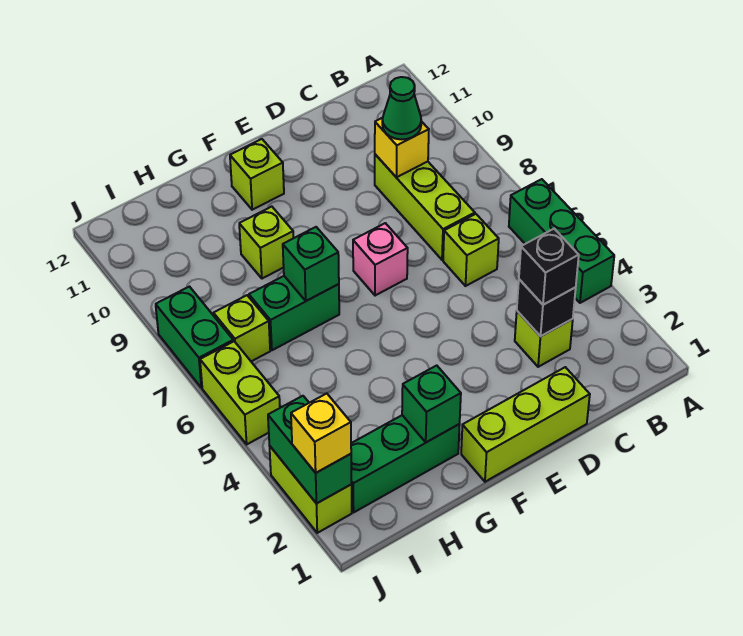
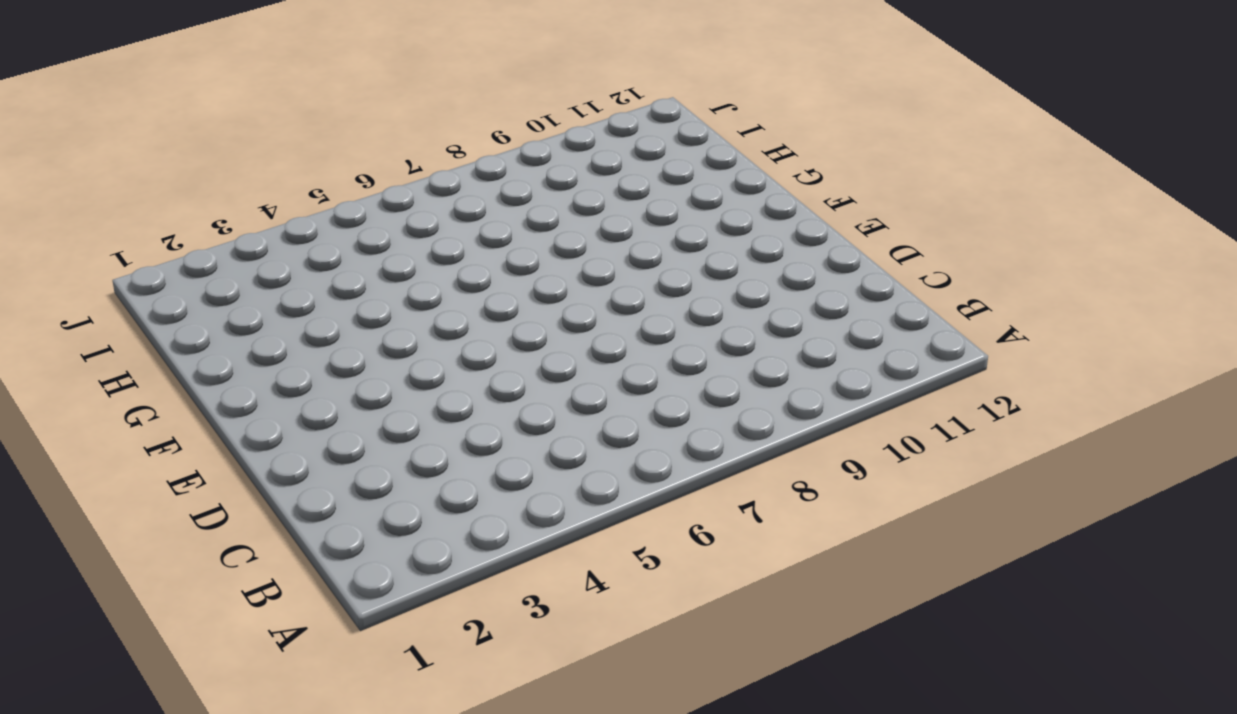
none -> green 1x3 brick [509,179,614,303]
none -> lime 1x1 brick [515,311,573,367]
none -> lime 1x1 brick [443,214,499,286]

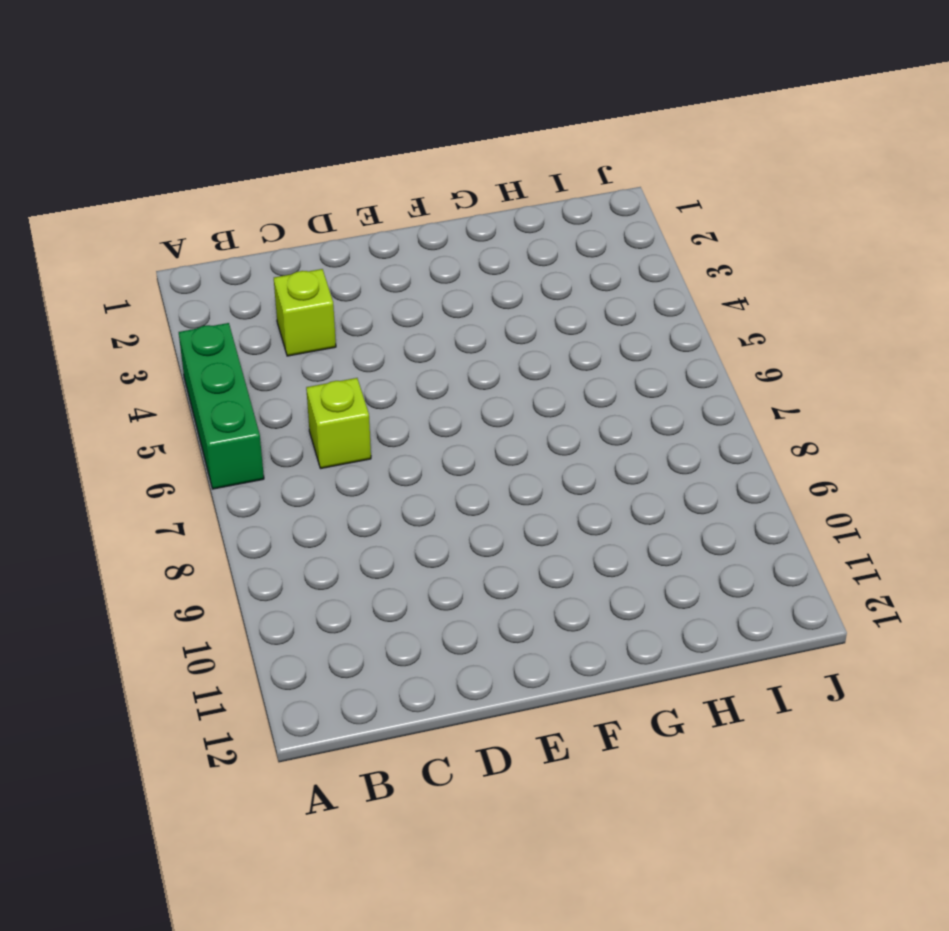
none -> lime 1x3 brick [375,154,475,260]
none -> lime 1x3 brick [461,367,590,482]
none -> pink 1x1 brick [353,223,408,296]

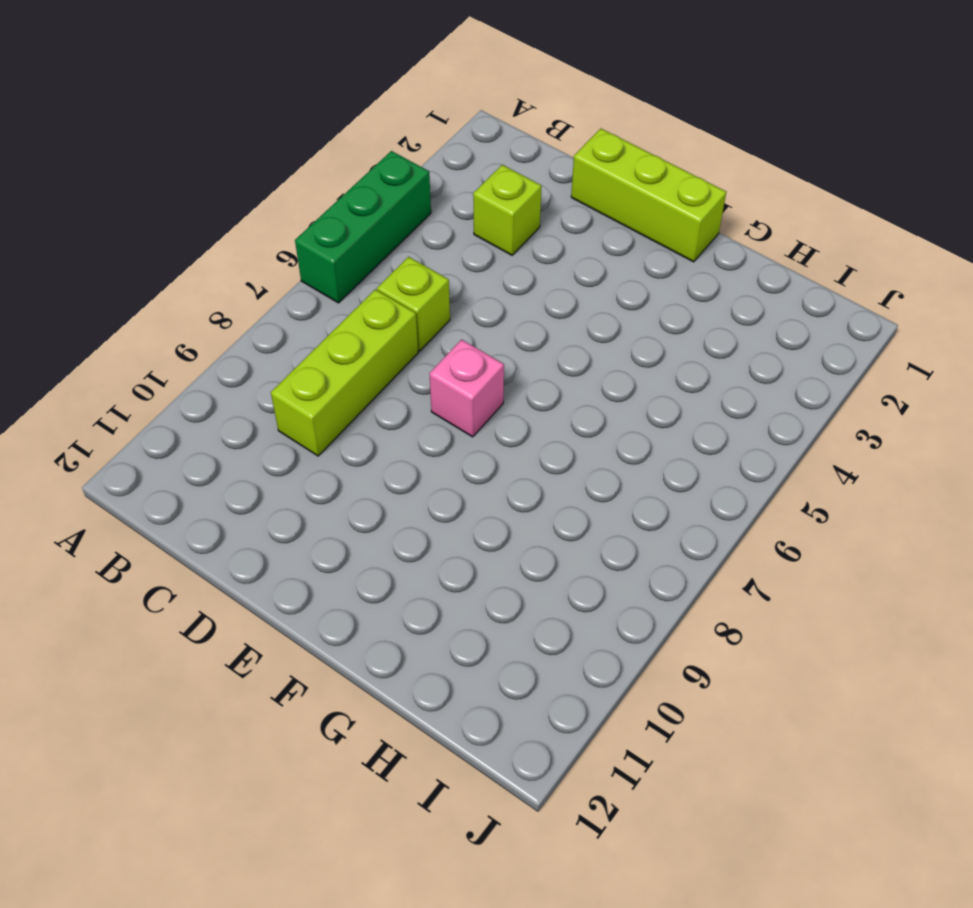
none -> lime 1x1 brick [230,139,284,210]
none -> green 1x3 brick [351,415,460,512]
none -> green 1x2 brick [249,276,339,350]

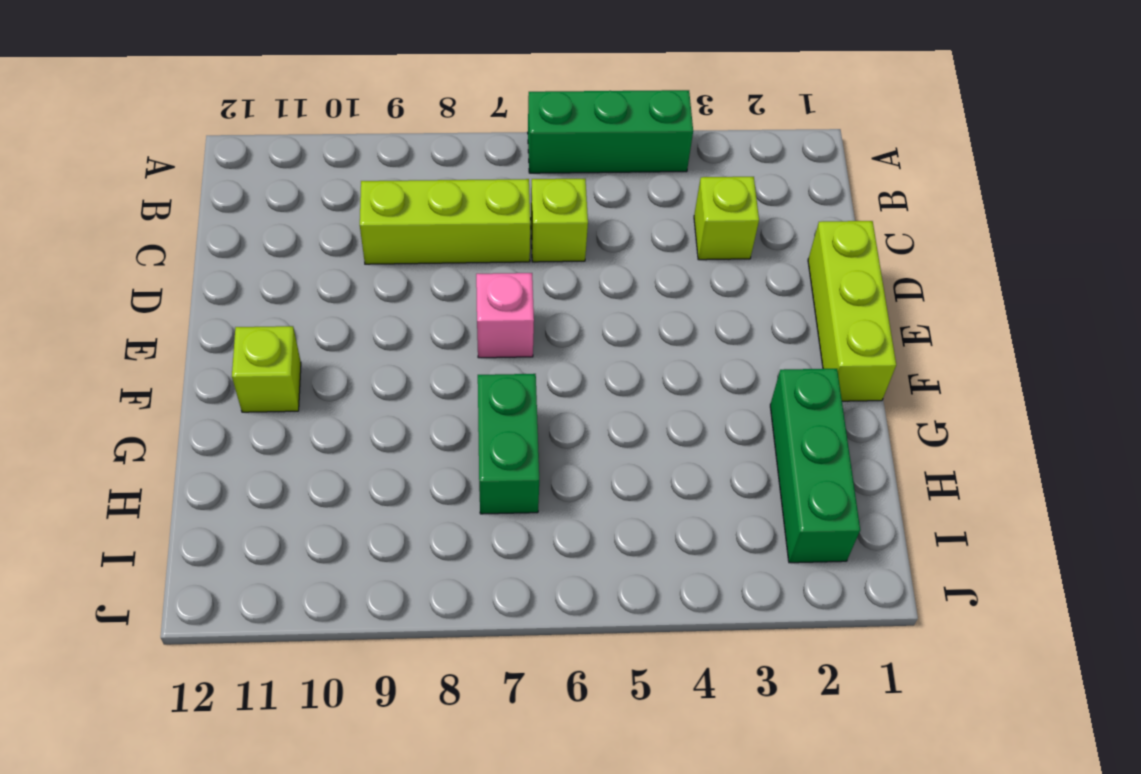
none -> lime 1x1 brick [239,207,293,279]
none -> lime 1x1 brick [213,295,270,361]
none -> lime 1x2 brick [270,447,352,533]

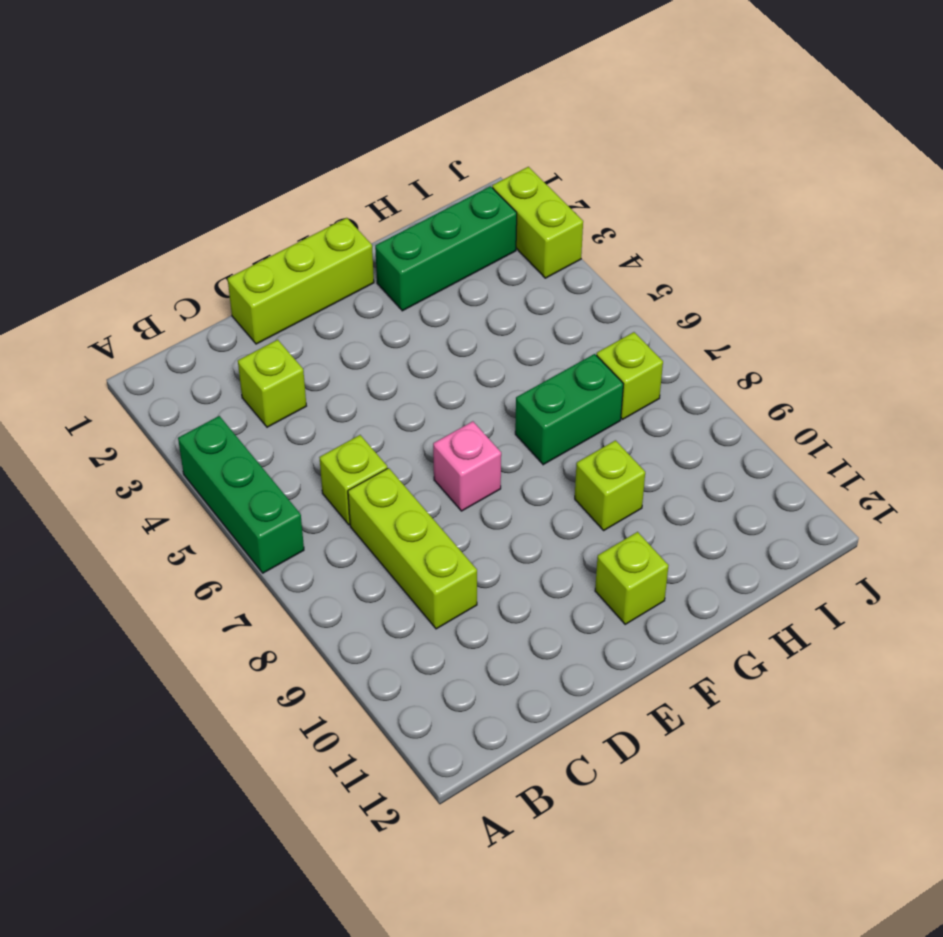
none -> lime 1x2 brick [200,341,280,444]
none -> green 1x2 brick [156,287,233,388]
none -> black 1x1 brick [517,279,576,336]

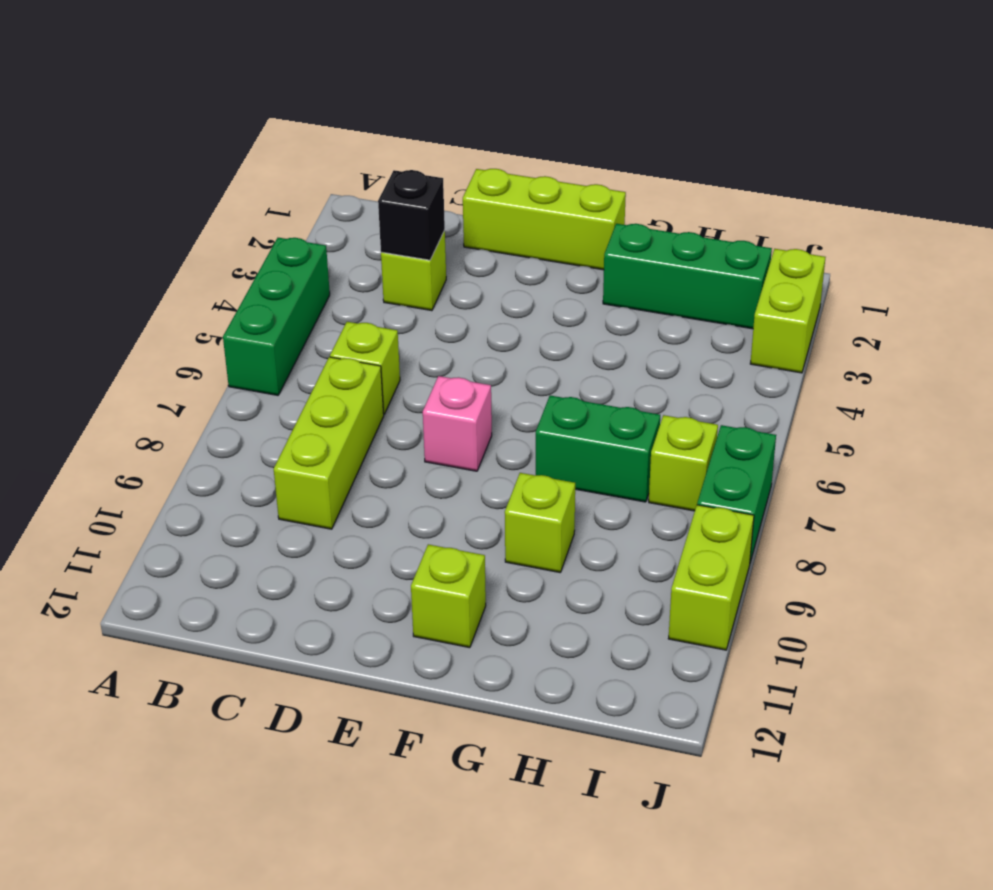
lime 1x2 brick [668,505,754,650] -> lime 1x2 brick moved to [200,341,280,444]
none -> yellow 1x1 brick [375,118,429,177]
none -> green 1x1 brick [402,365,461,442]
none -> green 1x1 brick [283,227,339,301]

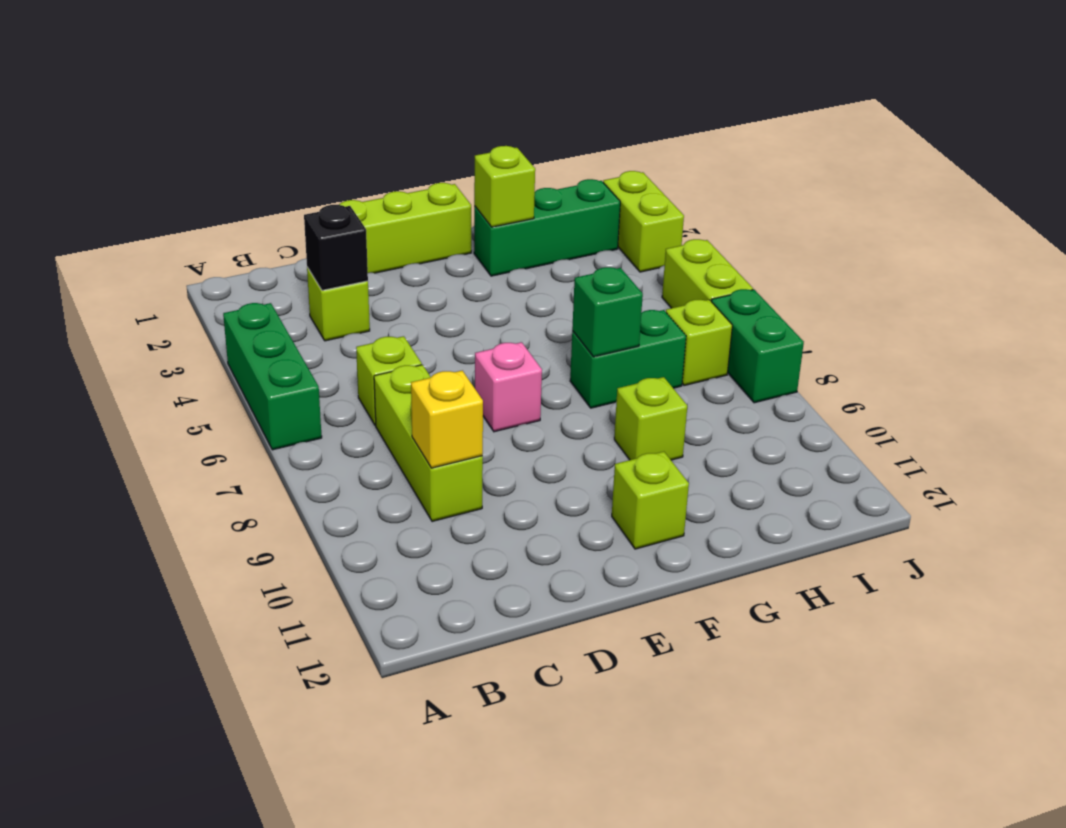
lime 1x1 brick [474,146,535,227] -> green 1x1 brick [402,365,461,442]
none -> green 1x2 brick [268,396,352,504]
none -> black 1x1 brick [519,229,579,305]
none -> green 1x1 cone [382,77,421,139]

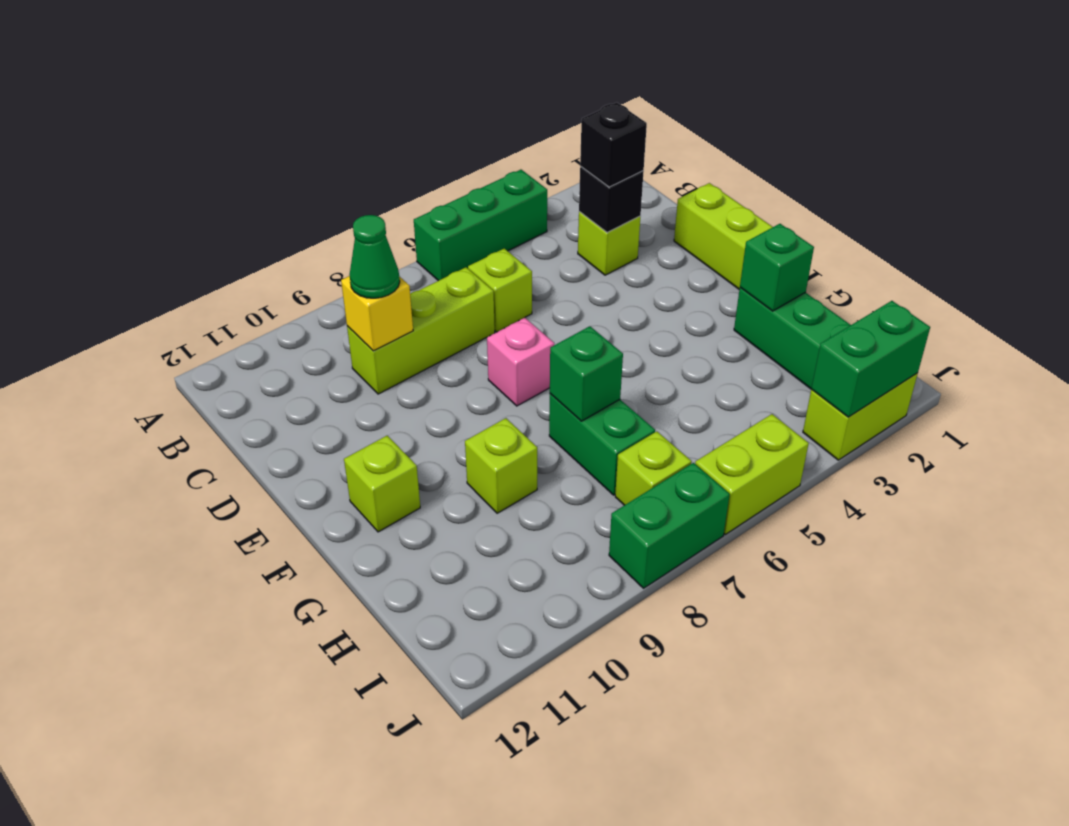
none -> yellow 1x1 brick [291,394,351,473]

